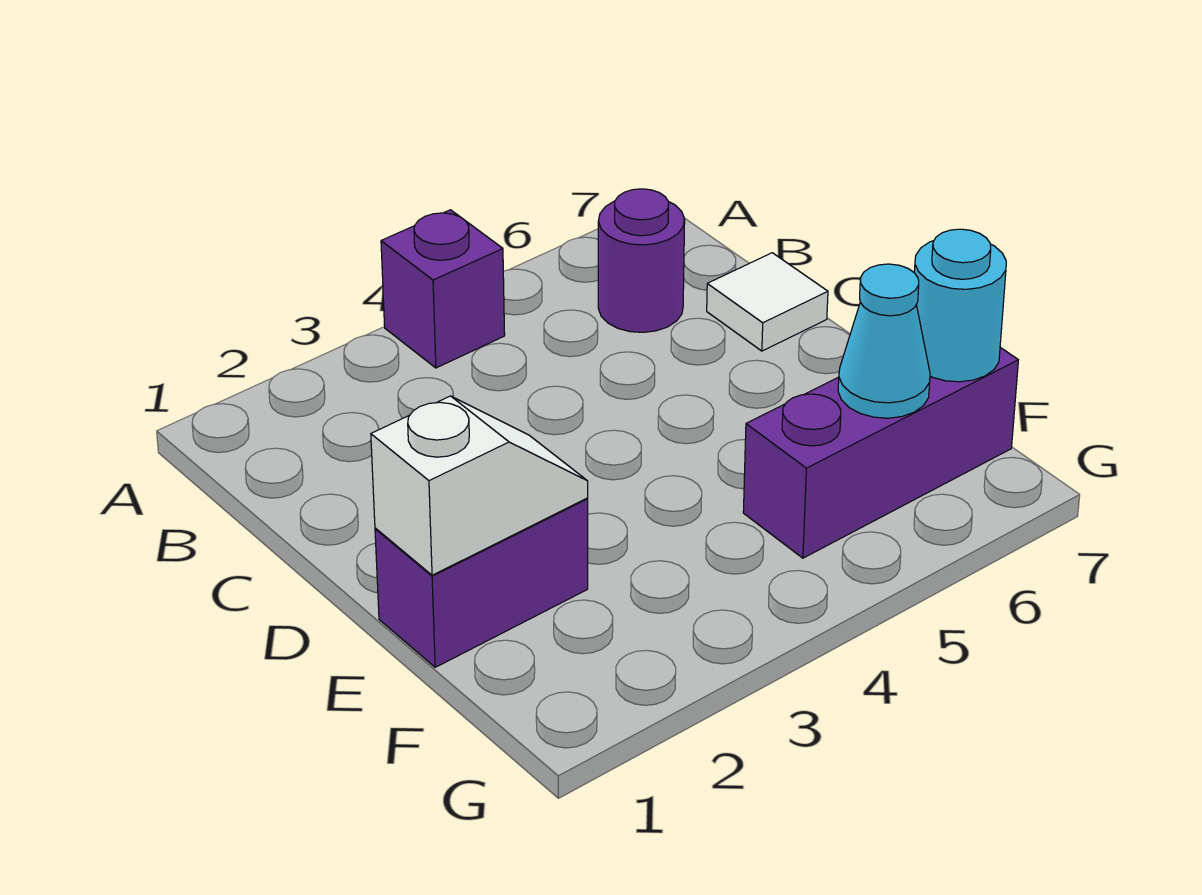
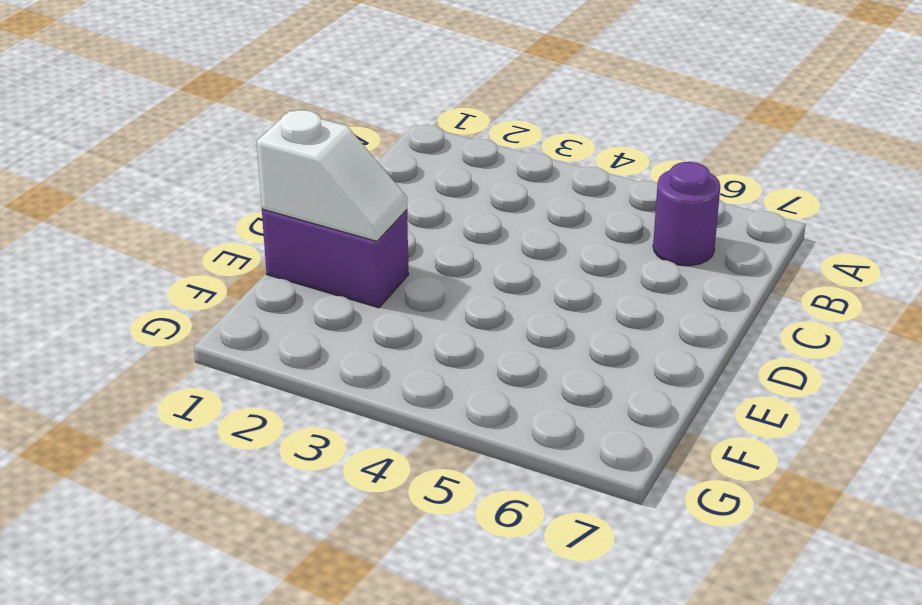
none -> purple 1x1 brick [381,210,505,368]
none -> white 1x1 tile [707,253,828,351]

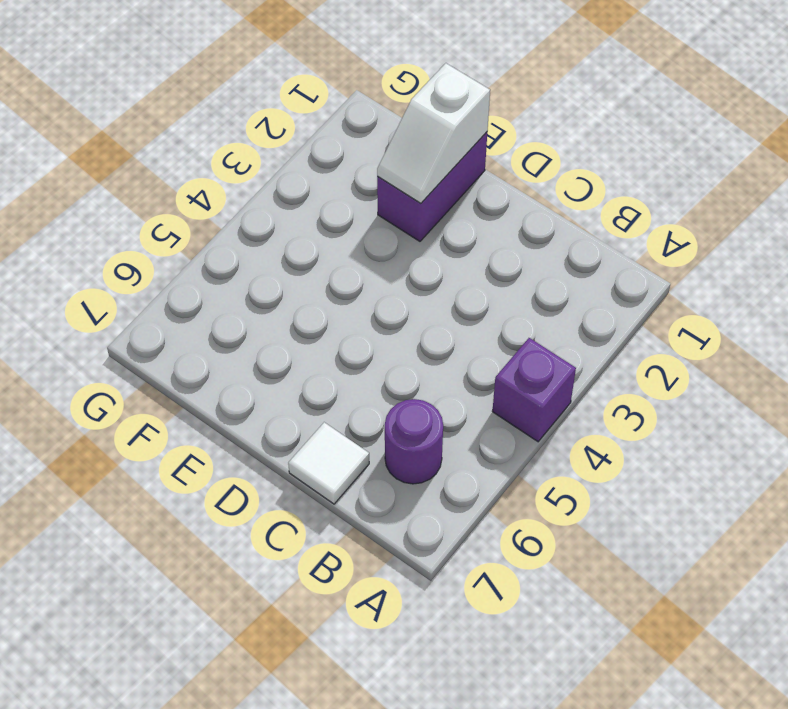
none -> purple 1x3 brick [743,348,1018,558]
none -> cyan 1x1 cone [838,264,930,418]

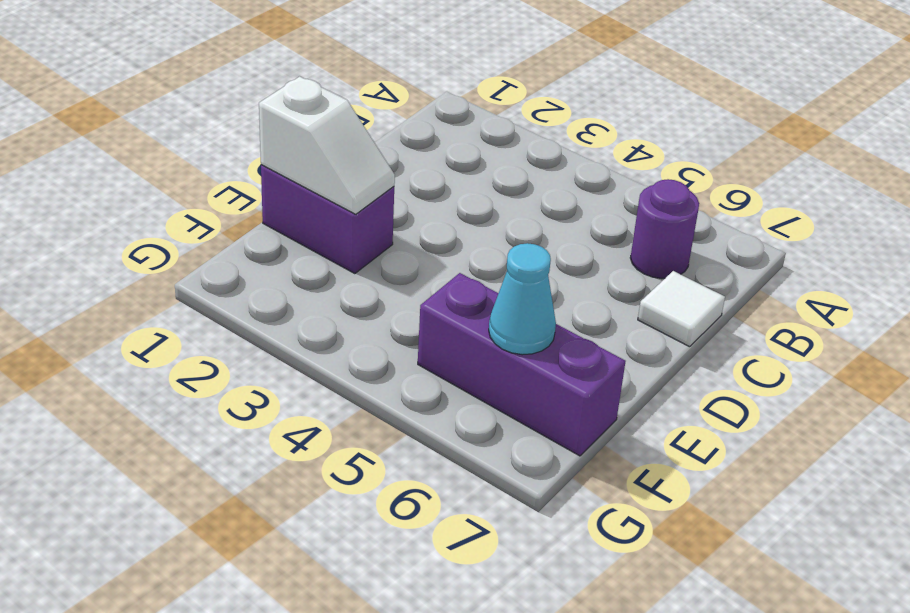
none -> purple 1x1 brick [381,210,505,368]
none -> cyan 1x1 round brick [914,229,1006,382]

